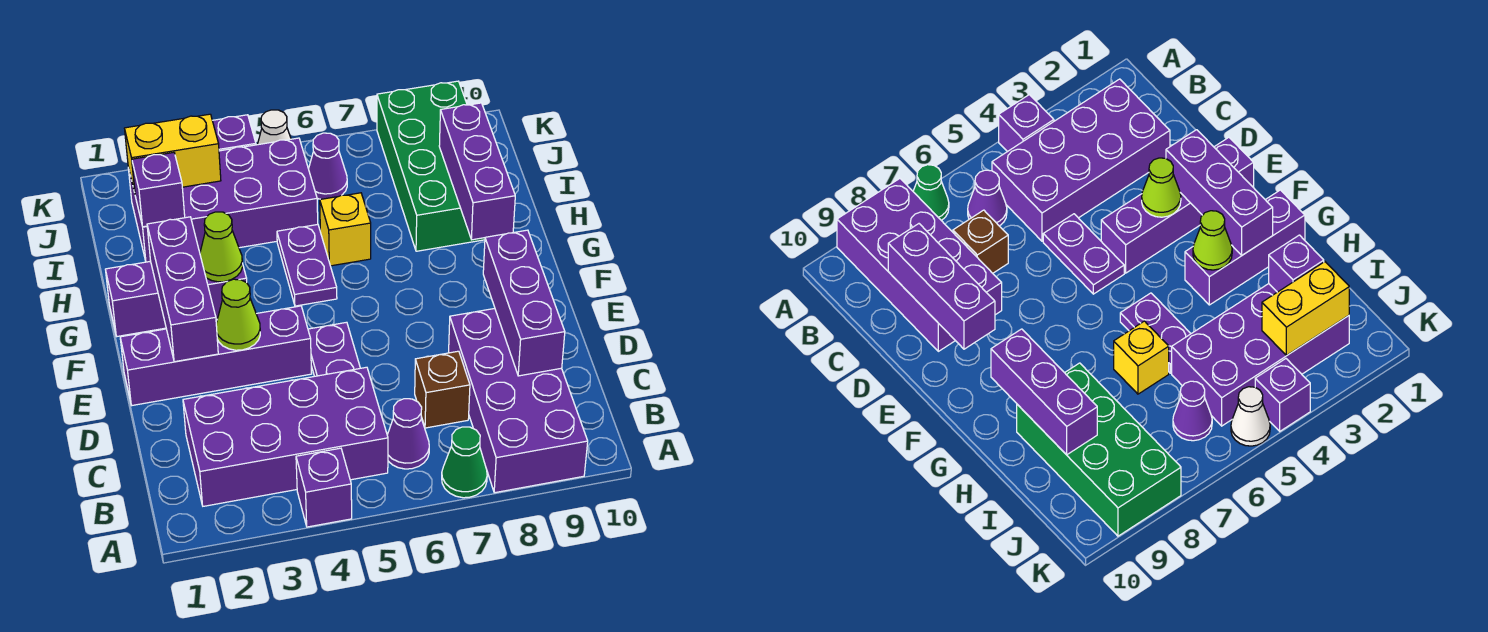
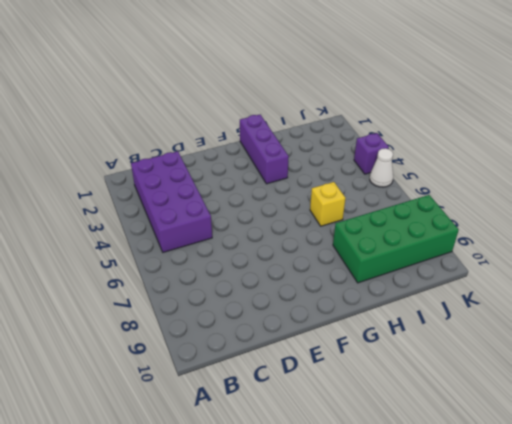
none -> purple 1x1 brick [296,448,352,527]
none -> green 1x1 cone [442,427,487,498]
none -> purple 2x4 brick [449,308,588,493]

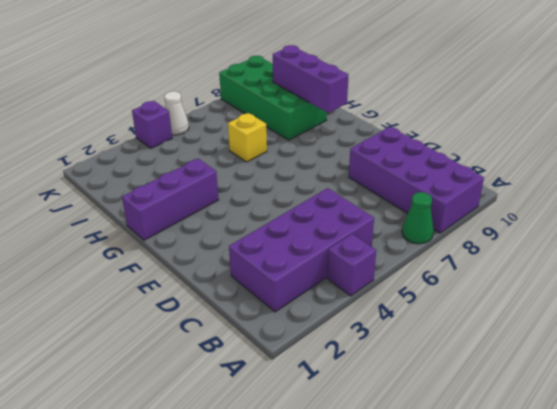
none -> purple 1x1 cone [387,399,429,469]
none -> brown 1x1 brick [415,351,470,428]
none -> purple 1x2 plate [308,322,360,376]

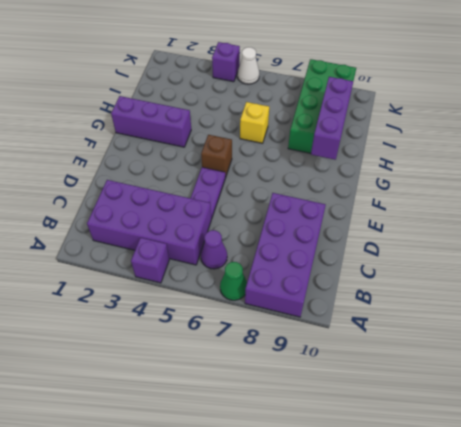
brown 1x1 brick [201,135,232,177] -> brown 1x1 brick moved to [415,351,470,428]
none -> purple 1x4 brick [120,306,312,405]
none -> purple 1x2 plate [277,225,337,306]
none -> purple 2x4 brick [128,138,318,262]

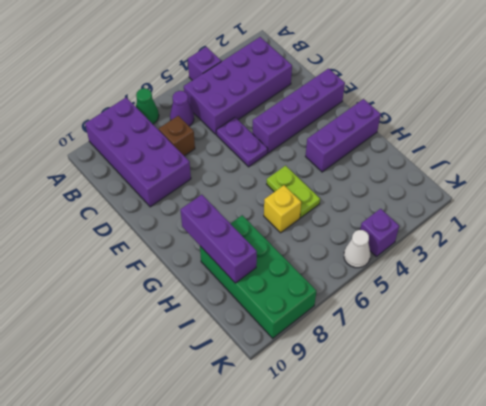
lime 1x2 plate [267,166,320,218] -> purple 1x2 plate [277,225,337,306]
none -> purple 2x4 brick [128,138,318,262]
none -> purple 1x1 cone [309,133,347,199]
none -> purple 1x3 brick [483,230,565,376]

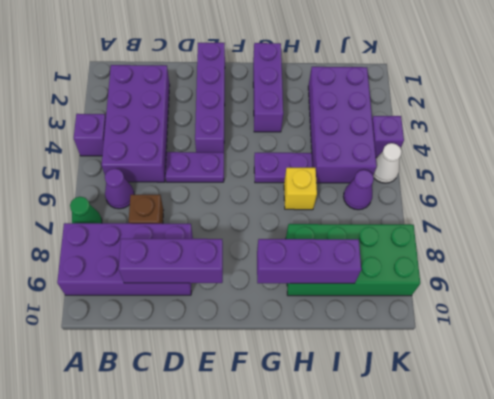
none -> purple 1x3 brick [147,217,218,362]
none -> lime 1x1 cone [216,279,260,350]
none -> lime 1x1 cone [200,212,243,282]

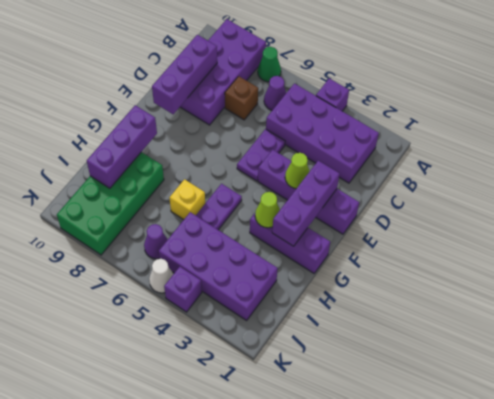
none -> purple 1x1 brick [132,153,185,227]
none -> yellow 1x2 brick [124,114,221,192]

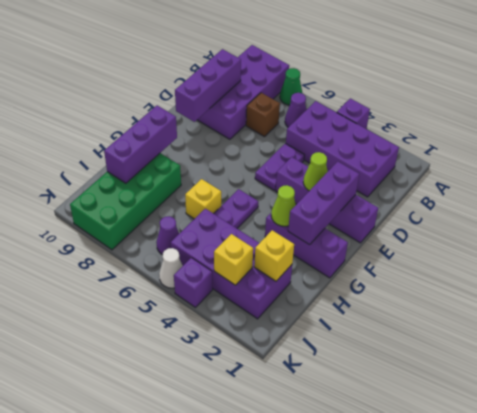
yellow 1x1 brick [254,230,294,281] -> purple 1x1 brick [132,153,185,227]
yellow 1x1 brick [214,234,253,285] -> yellow 1x2 brick [124,114,221,192]

